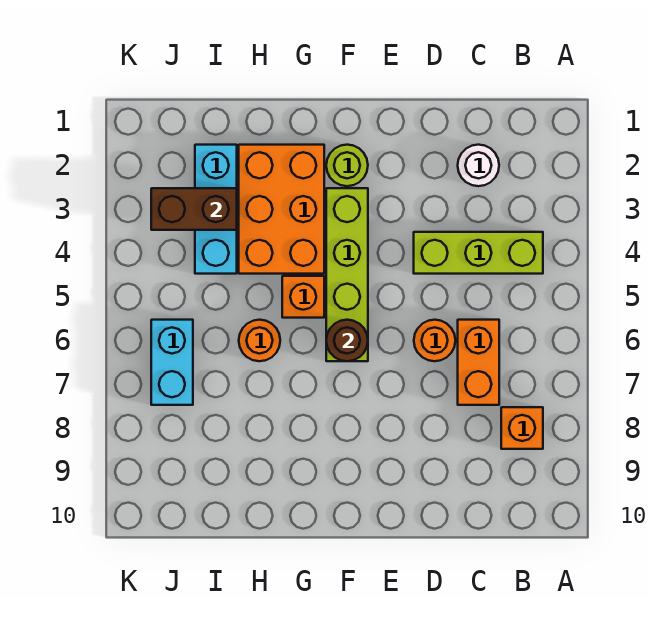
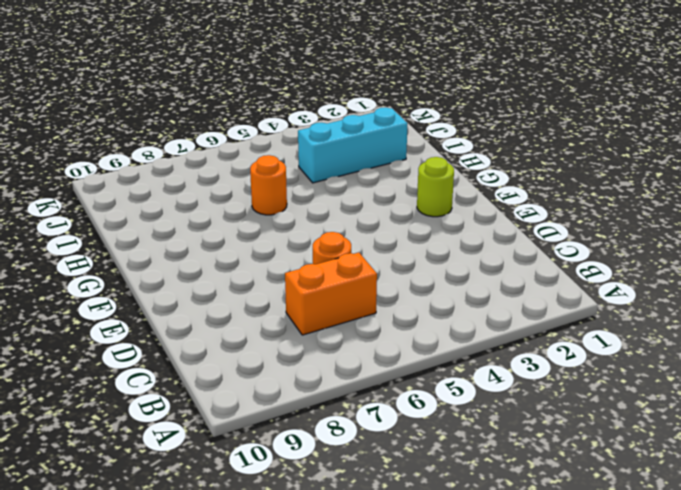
none -> lime 1x3 brick [414,232,543,274]
none -> orange 1x1 brick [501,407,543,449]
none -> white 1x1 round brick [458,145,499,186]

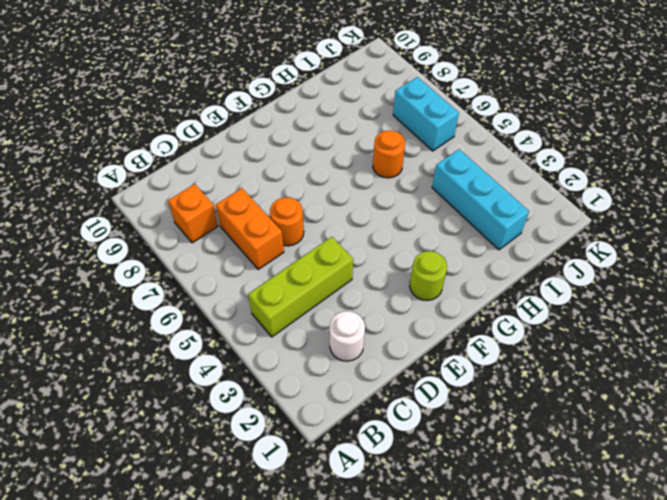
none -> lime 1x4 brick [326,188,368,361]
none -> orange 2x3 brick [239,145,324,274]
none -> orange 1x1 brick [282,276,324,318]

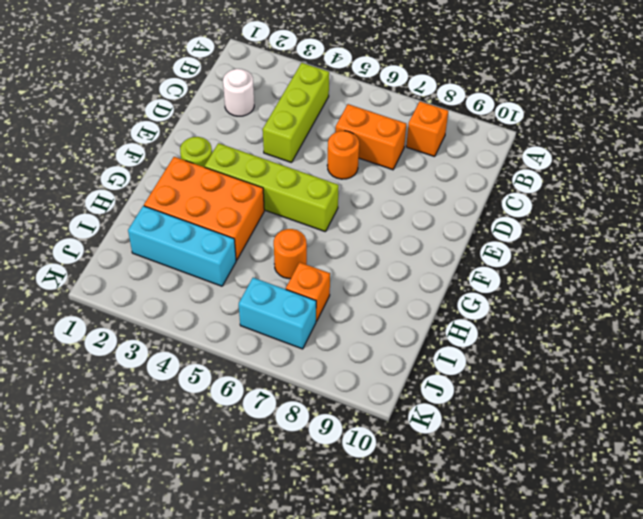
orange 1x1 brick [286,262,330,321] -> orange 1x1 brick moved to [282,276,324,318]
none -> brown 1x1 round brick [326,320,368,361]
none -> brown 1x2 brick [151,188,237,230]

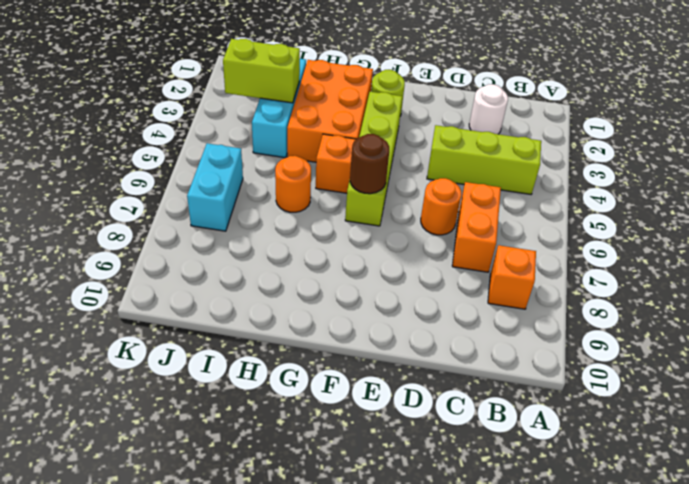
lime 1x2 brick [223,39,300,103] -> brown 1x2 brick [151,188,237,230]

